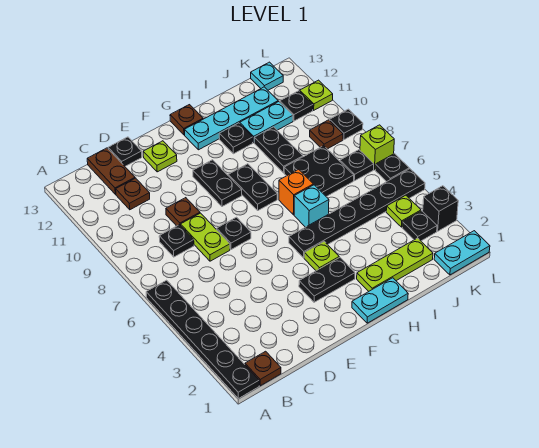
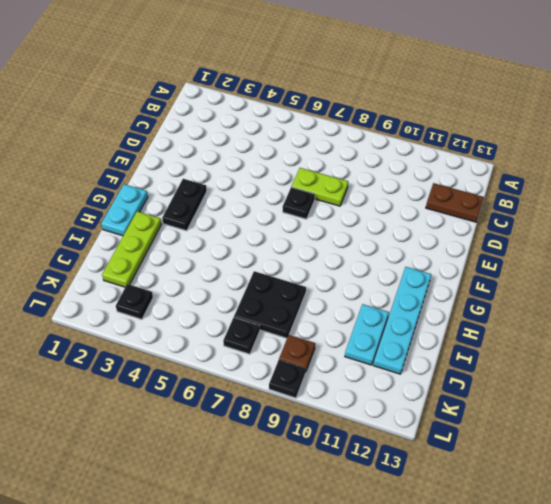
none -> black 1x6 plate [146,280,259,399]
none -> brown 1x1 plate [245,351,281,386]
none -> black 1x1 plate [159,225,194,257]
none -> brown 1x1 plate [116,178,150,210]

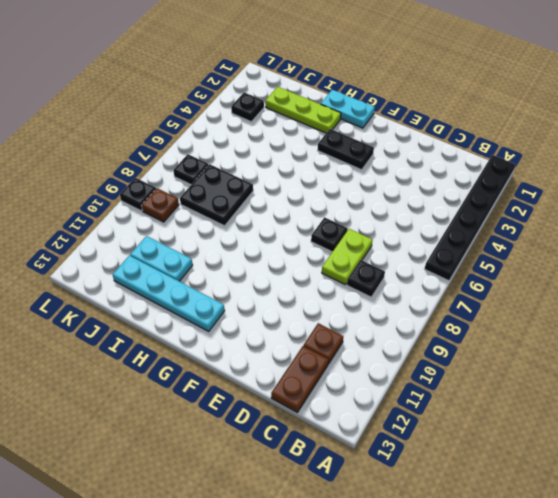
none -> brown 1x1 plate [245,351,281,386]
none -> brown 1x1 plate [166,198,200,226]
none -> black 1x1 plate [108,137,142,166]
none -> lime 1x1 plate [143,141,177,172]

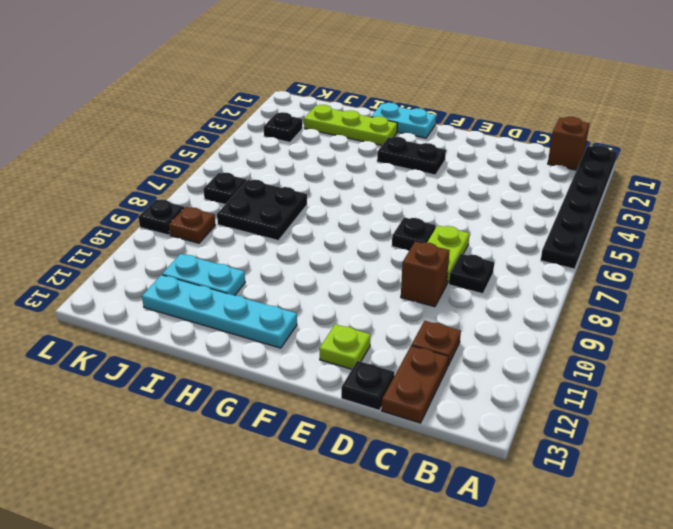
brown 1x1 brick [548,117,590,170] -> brown 1x1 plate [245,351,281,386]
brown 1x1 brick [401,241,450,307] -> brown 1x1 plate [166,198,200,226]
none -> black 1x2 plate [193,160,242,207]
none -> lime 1x1 plate [304,241,339,271]
none -> black 1x6 plate [289,169,425,258]
none -> black 1x2 plate [228,164,277,210]

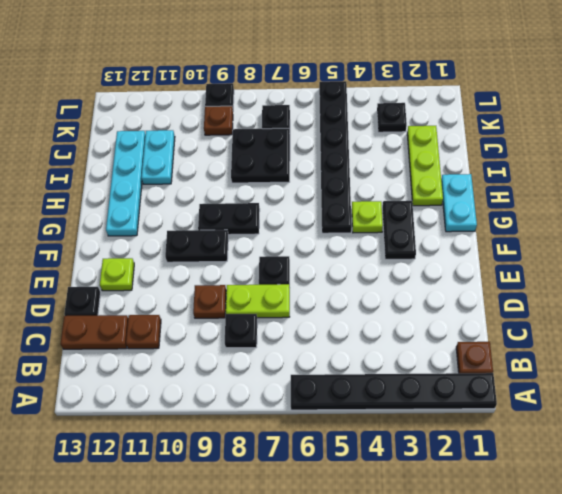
none -> brown 1x1 plate [170,105,203,135]
none -> cyan 1x1 brick [294,185,329,227]
none -> orange 1x1 brick [279,169,313,215]
none -> black 1x1 plate [219,123,253,154]

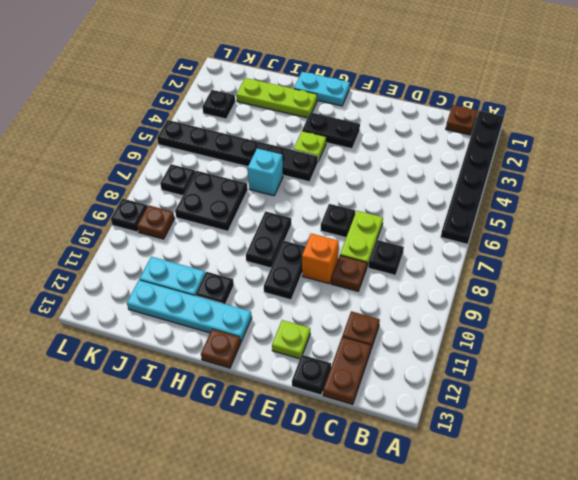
orange 1x1 brick [302,234,339,284] -> orange 1x1 brick moved to [279,169,313,215]
none -> black 1x2 plate [254,127,303,173]
none -> cyan 1x2 plate [434,231,490,275]
none -> lime 1x1 plate [386,195,421,227]
none -> black 1x1 plate [280,91,313,121]

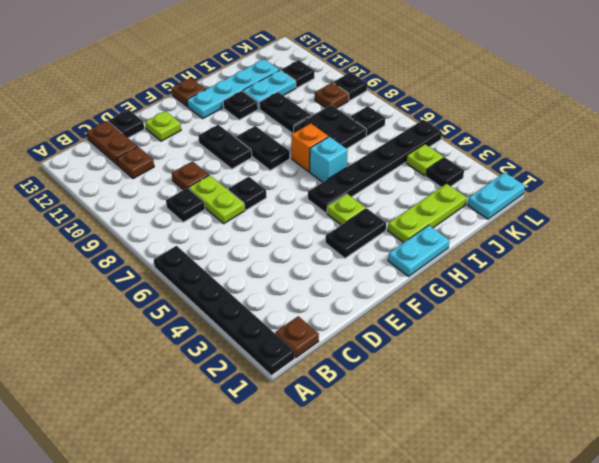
none -> cyan 1x1 plate [251,62,283,90]
none -> black 1x1 brick [423,186,458,231]
none -> black 1x1 plate [375,154,409,182]
none -> lime 1x1 brick [360,125,394,170]

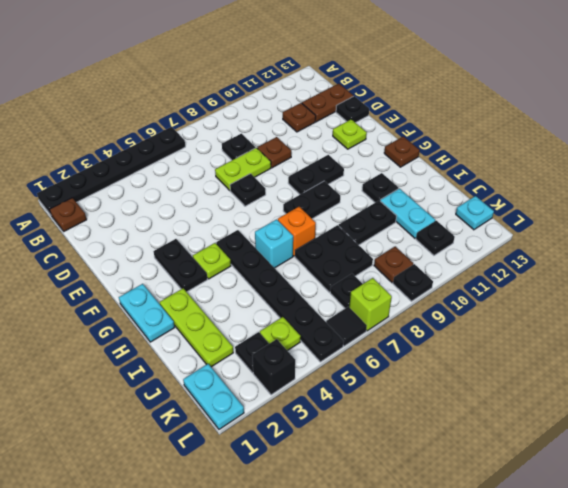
black 1x1 tile [326,307,367,346] -> black 1x1 plate [375,154,409,182]
none -> cyan 1x4 plate [184,87,278,150]
none -> lime 1x1 plate [300,80,333,110]

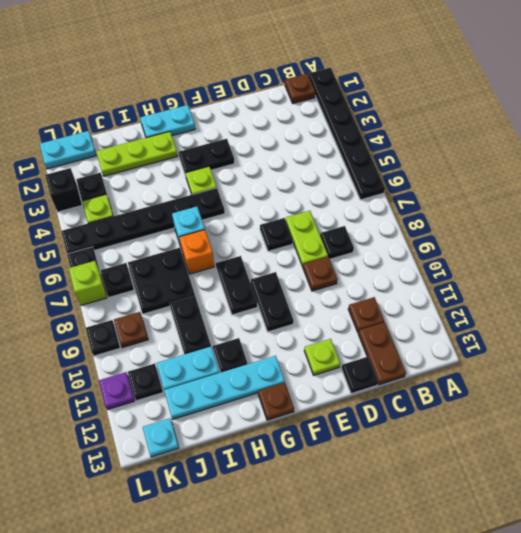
purple 1x1 plate [99,372,134,410] -> lime 1x1 plate [300,80,333,110]

